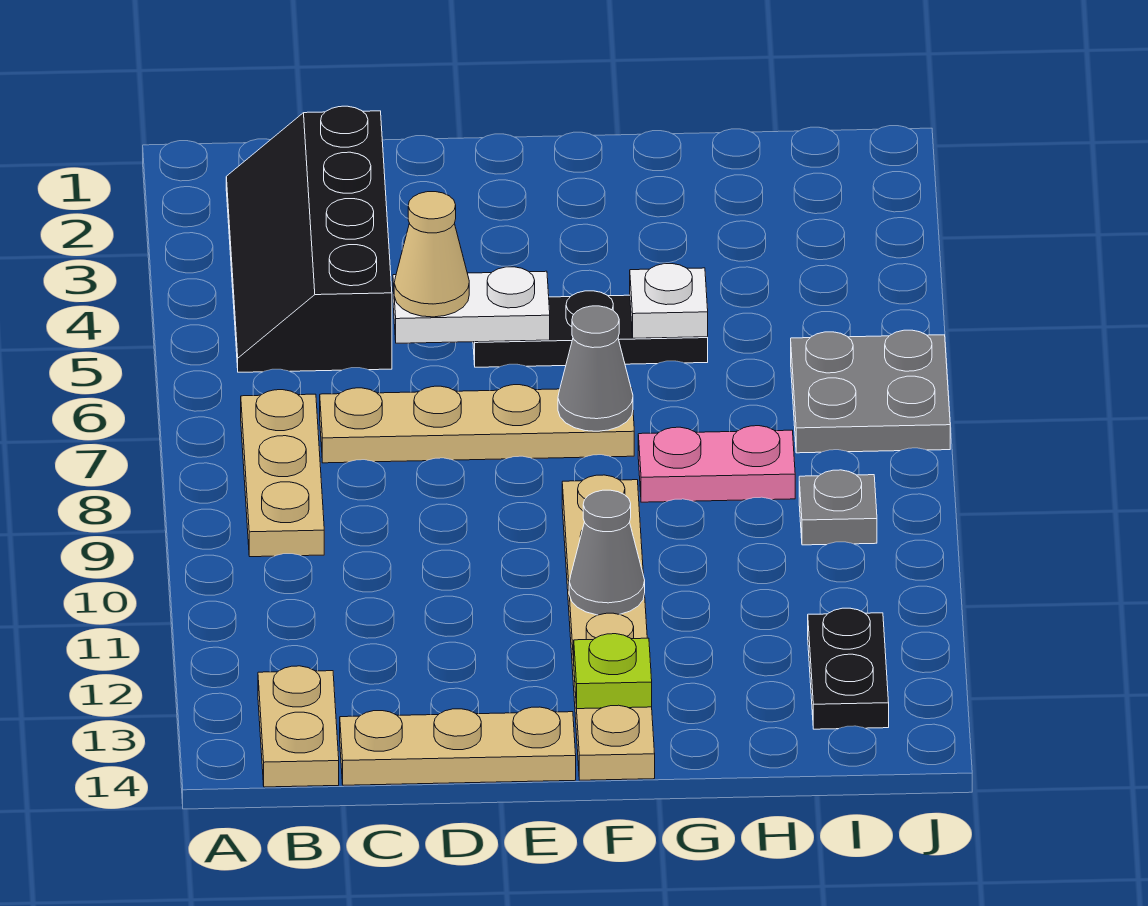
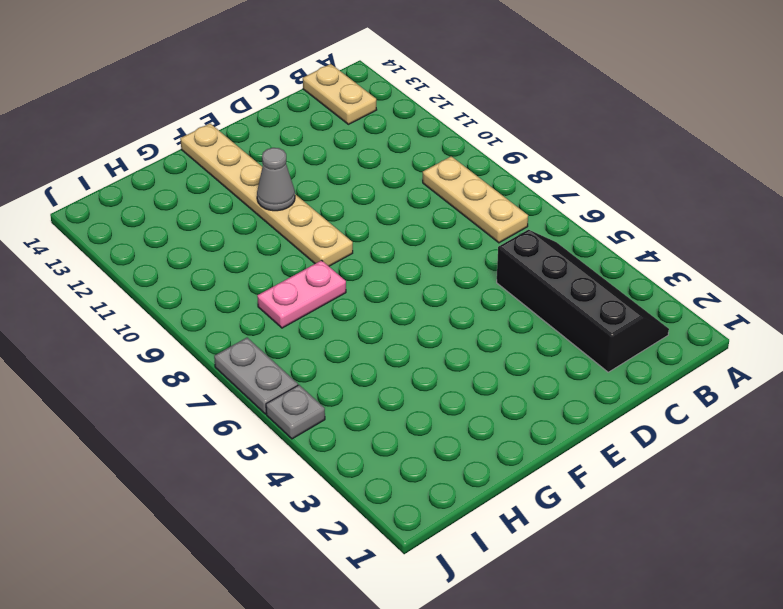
grey 1x1 plate [266,385,325,439] -> grey 1x1 plate moved to [799,470,877,545]
grey 1x2 plate [214,338,298,414] -> grey 2x2 plate [791,330,950,453]
none -> tan 1x4 plate [320,385,634,463]
none -> tan 1x3 plate [340,707,576,785]
none -> black 1x3 plate [473,291,708,367]

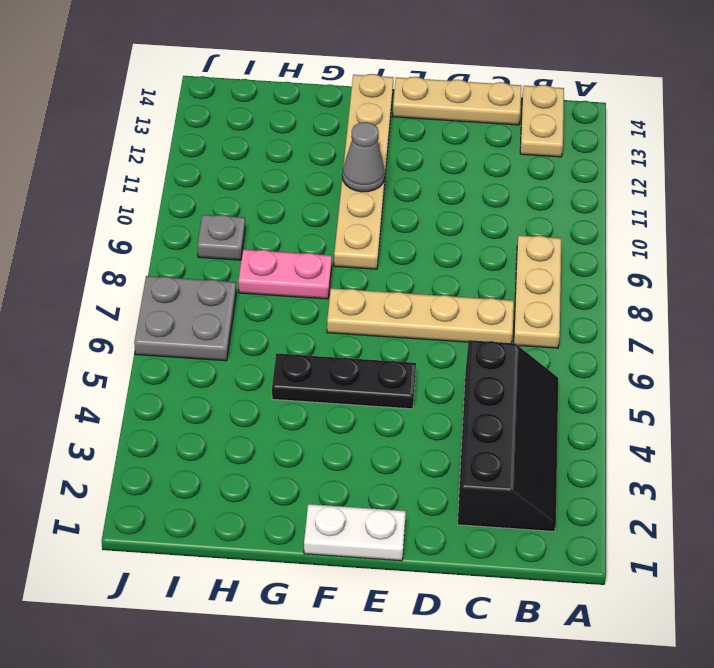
white 1x2 plate [304,504,406,561] -> white 1x2 plate moved to [393,267,550,343]
none -> black 1x2 plate [808,608,889,729]
none -> grey 1x1 cone [558,306,633,431]
none -> lime 1x1 plate [574,634,652,709]

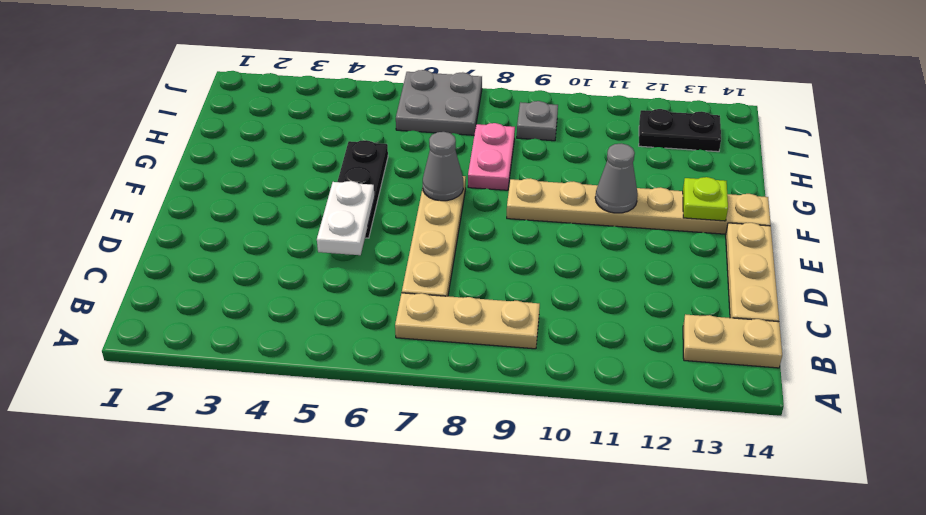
none -> black 2x4 slope [226,106,392,372]
none -> white 1x1 plate [630,264,708,338]
none -> tan 1x1 cone [394,192,469,317]

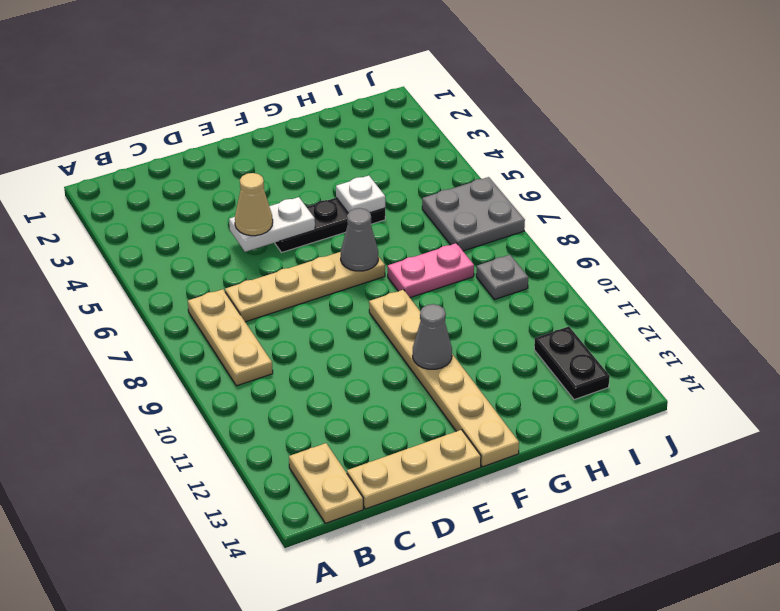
none -> black 2x4 slope [226,106,392,372]
none -> lime 1x1 plate [574,634,652,709]

